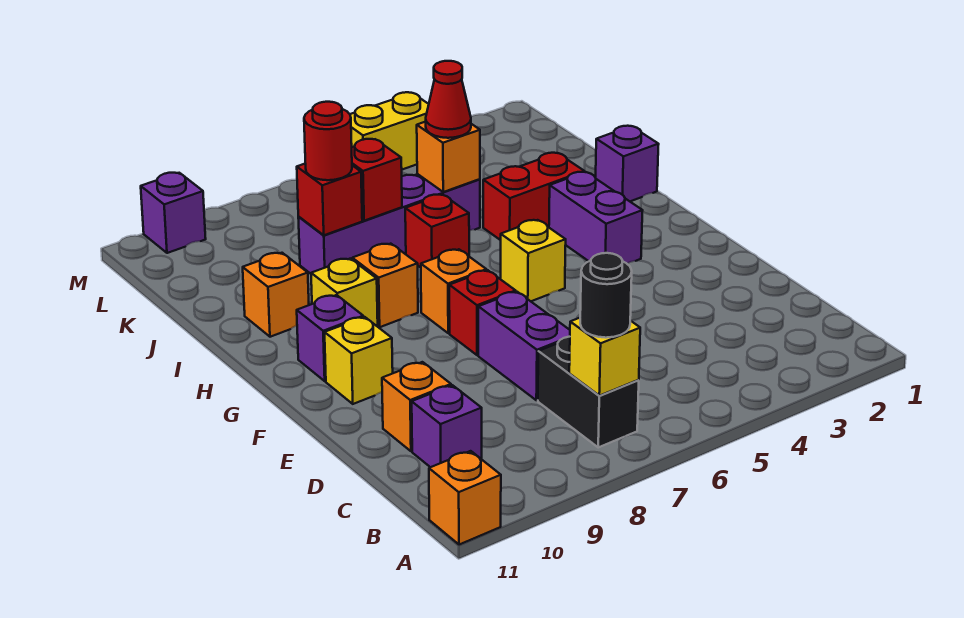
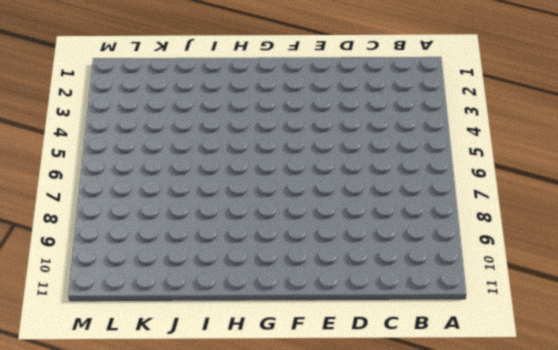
none -> orange 1x1 brick [429,451,501,545]
none -> black 1x2 brick [538,337,639,447]
none -> purple 1x1 brick [412,385,482,467]

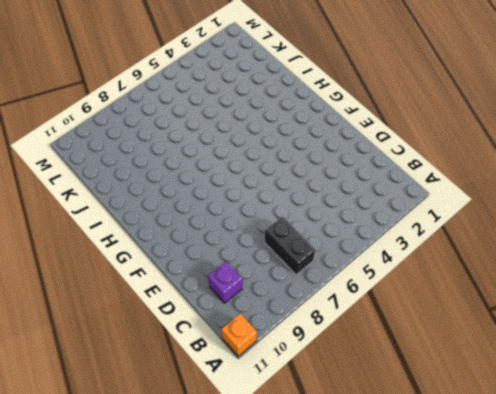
none -> purple 1x2 brick [478,292,570,400]
none -> orange 1x1 brick [382,362,451,451]
none -> red 1x1 brick [449,270,516,355]

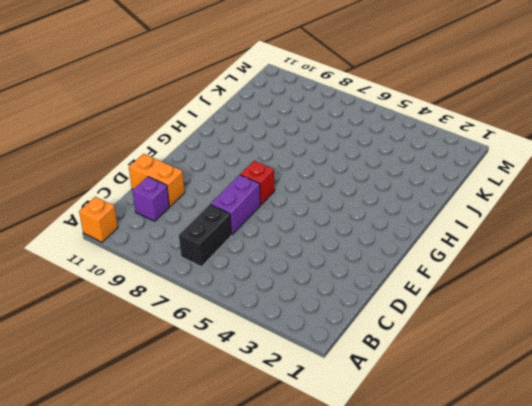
orange 1x2 brick [129,154,185,206] -> orange 1x1 brick [382,362,451,451]
none -> yellow 1x1 brick [325,317,393,404]
none -> purple 1x2 brick [549,172,643,264]
none -> yellow 1x1 brick [501,220,566,301]

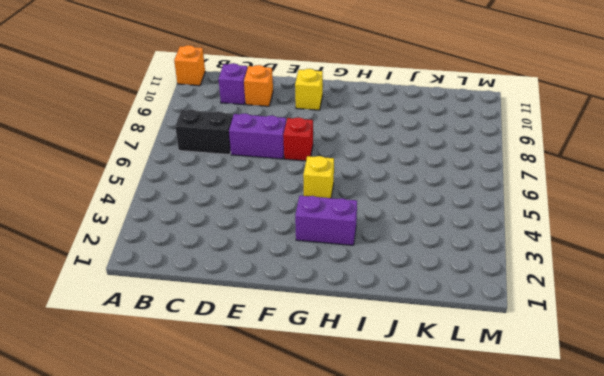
none -> orange 1x1 brick [421,249,486,333]
none -> purple 1x1 brick [297,295,363,381]
none -> orange 1x1 brick [352,244,418,327]

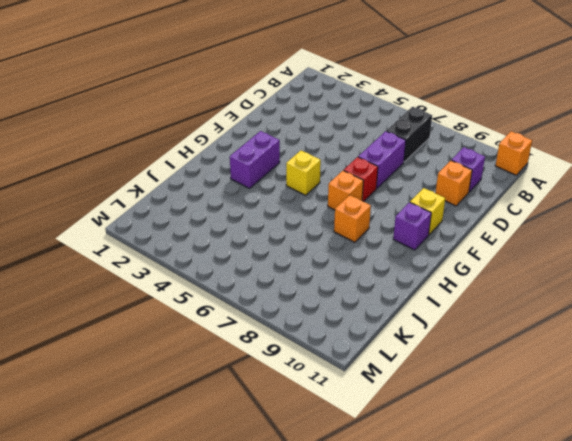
none -> yellow 1x1 brick [311,259,378,327]
none -> purple 1x1 brick [596,126,659,201]
none -> red 1x2 brick [483,153,584,240]

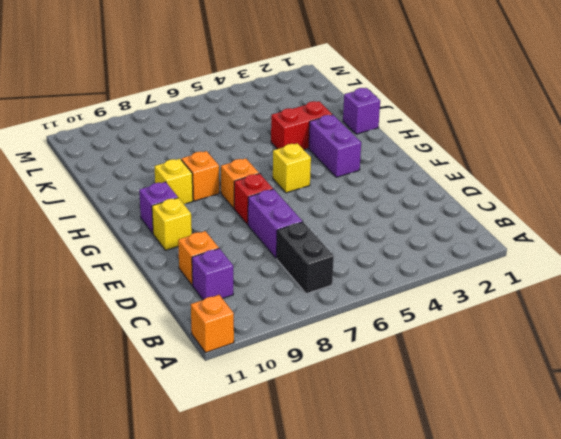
none -> red 1x1 brick [405,194,469,267]
none -> orange 1x1 brick [243,253,309,337]
none -> purple 1x4 brick [298,174,480,274]

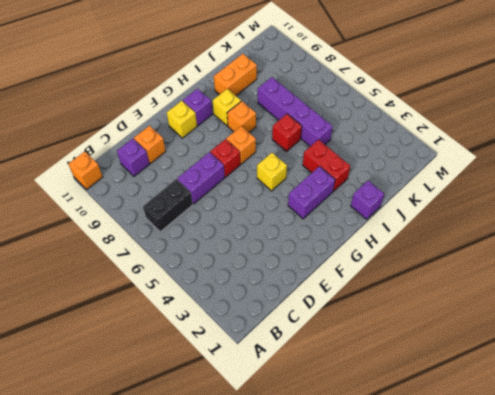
orange 1x2 brick [214,54,257,96] -> orange 1x1 brick [243,253,309,337]
none -> yellow 1x2 brick [350,92,429,170]
none -> purple 1x1 brick [141,173,206,253]
none -> yellow 1x1 brick [569,318,640,396]

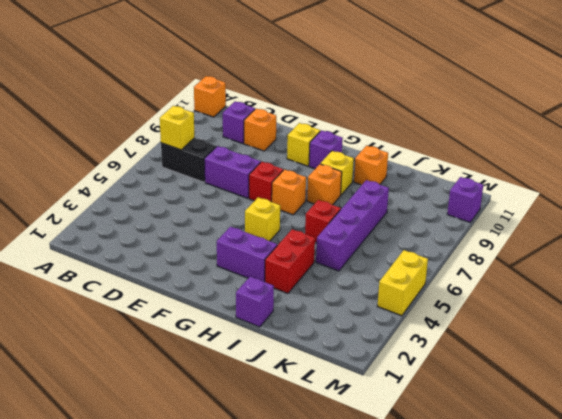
none -> orange 1x1 brick [417,122,480,192]
none -> red 1x1 brick [352,139,402,221]
none -> red 1x1 brick [297,164,362,235]

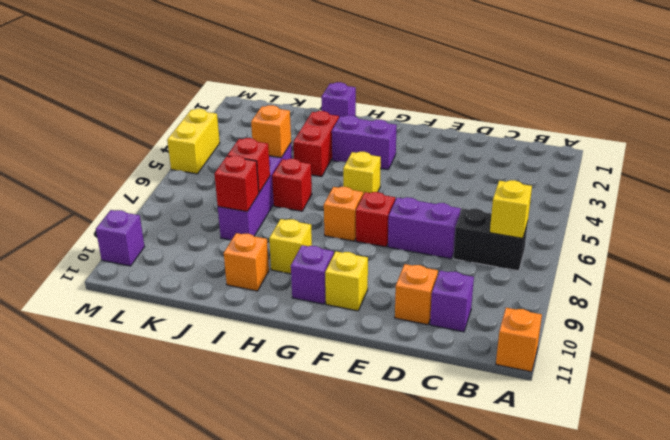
none -> orange 1x1 brick [352,244,418,327]
none -> black 1x1 round brick [580,253,632,338]
none -> red 1x1 cone [426,61,471,138]

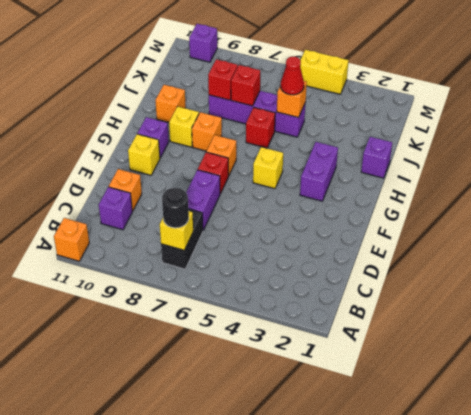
none -> red 1x2 brick [483,153,584,240]
none -> red 1x1 round brick [304,102,352,180]

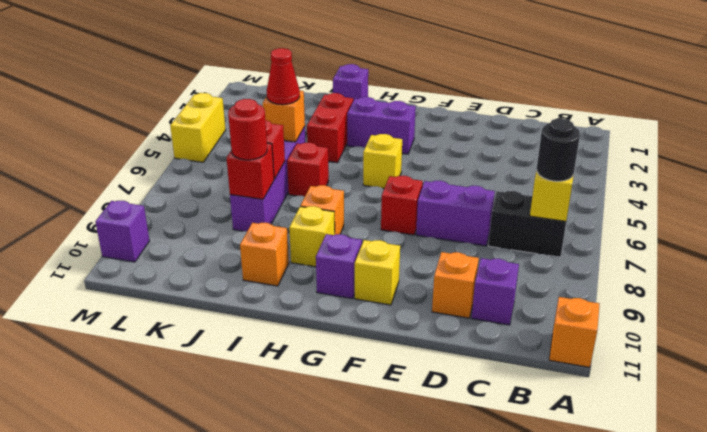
none -> orange 1x1 brick [421,249,486,333]

